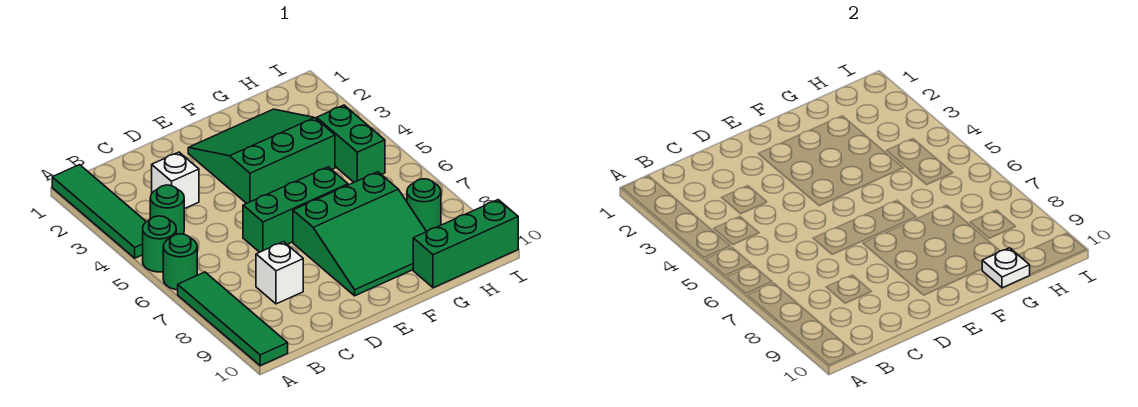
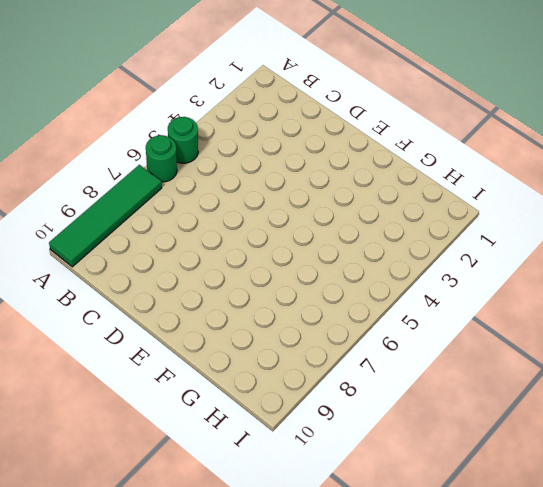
none -> green 1x4 tile [52,165,146,258]
none -> green 1x1 round brick [150,185,184,234]
none -> white 1x1 brick [152,152,199,209]

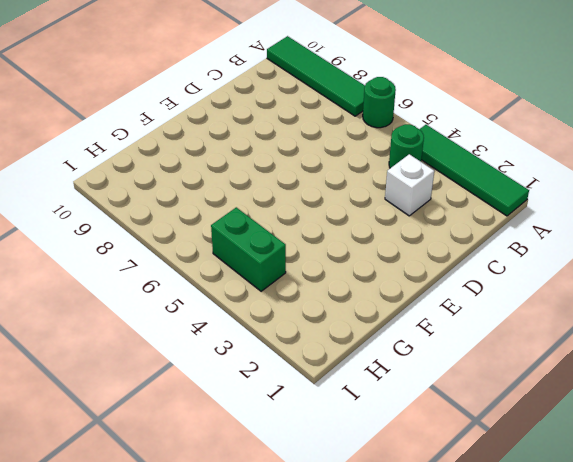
none -> green 1x1 round brick [143,216,176,272]
none -> white 1x1 brick [256,242,303,304]
none -> green 1x3 brick [243,167,348,252]

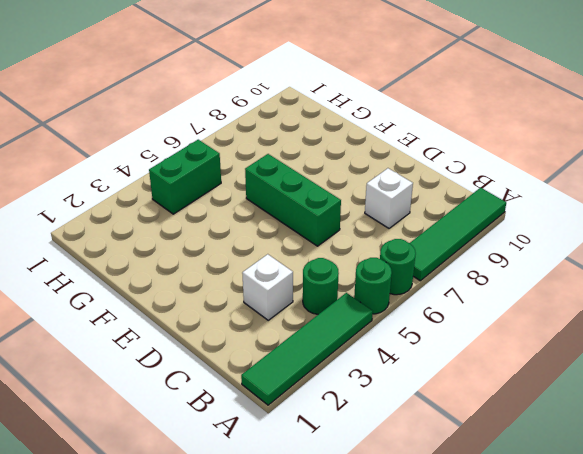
none -> green 3x3 slope [188,109,335,203]
none -> green 3x3 slope [293,172,426,296]
none -> green 1x3 brick [413,200,518,288]

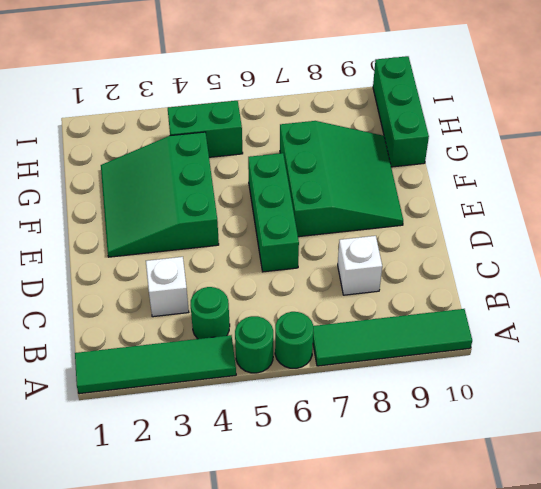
none -> green 1x1 round brick [407,179,441,232]
none -> white 1x1 plate [982,248,1030,288]

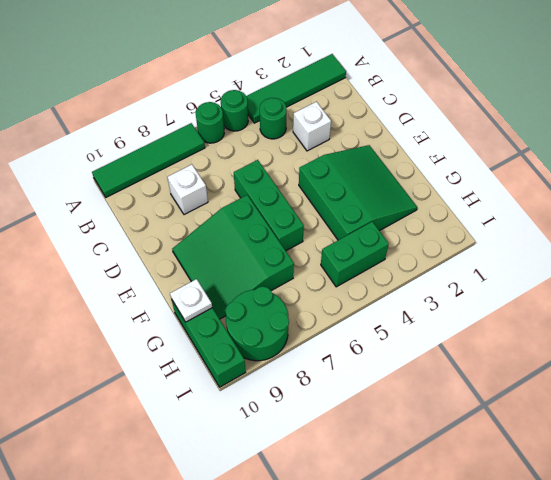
green 2x2 round brick [225,286,289,361] -> green 1x1 round brick [407,179,441,232]

